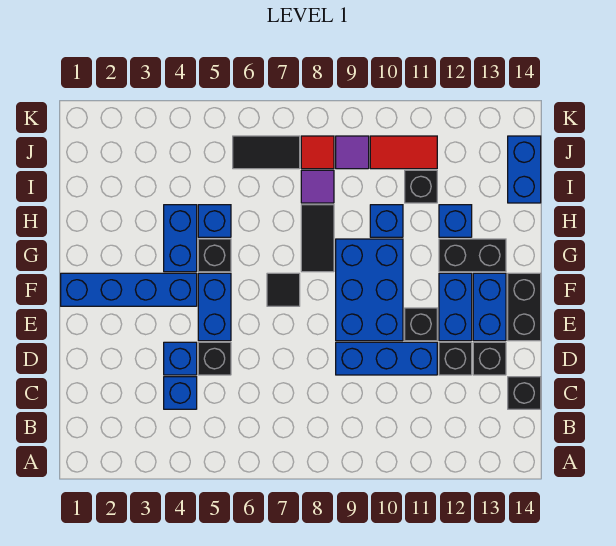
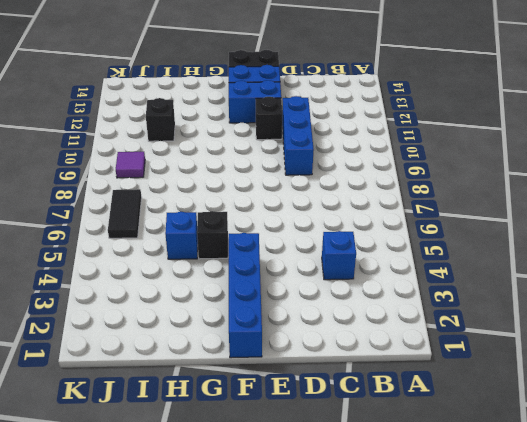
none -> black 1x1 brick [508,377,541,409]
none -> blue 1x1 brick [164,342,197,375]
none -> black 1x1 brick [198,342,231,375]

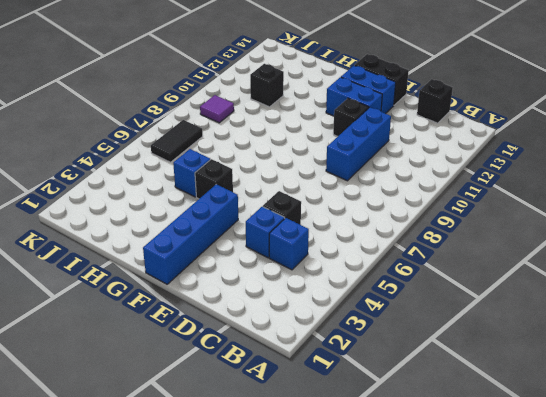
none -> black 1x1 brick [439,342,472,375]
none -> black 1x1 brick [473,342,506,375]
none -> blue 1x2 brick [198,273,231,341]

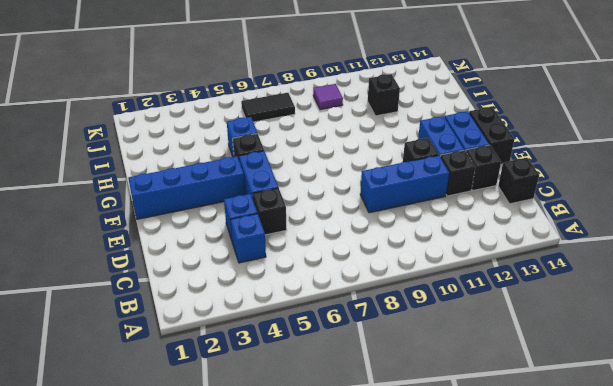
none -> blue 2x3 brick [336,239,403,341]
none -> black 1x1 tile [267,273,300,306]
none -> blue 1x2 brick [164,205,197,272]

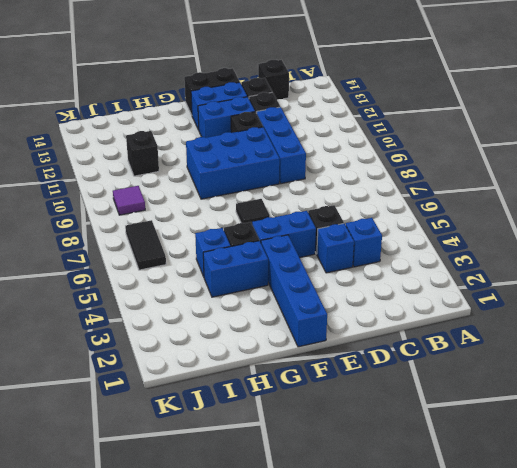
none -> black 1x2 tile [301,205,334,272]
none -> black 1x2 brick [439,239,506,272]
none -> blue 1x1 brick [370,205,403,237]

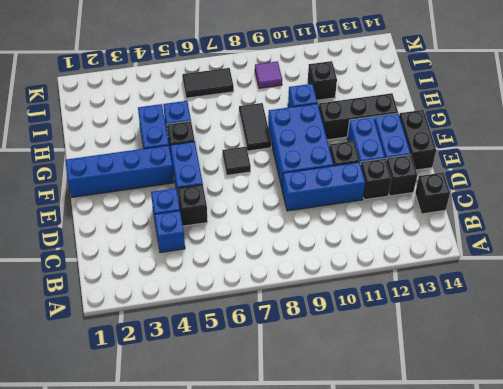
black 1x3 brick [319,93,398,140] -> black 1x2 brick [439,239,506,272]
none -> blue 1x1 brick [439,205,472,237]
none -> purple 1x1 tile [301,170,334,203]
none -> blue 1x2 brick [508,136,541,203]

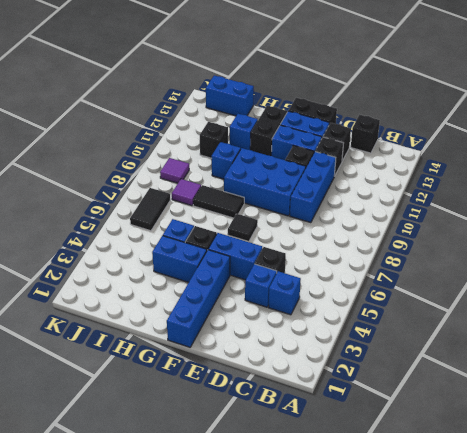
none -> red 1x1 tile [301,136,334,169]
none -> red 1x2 tile [370,136,437,169]

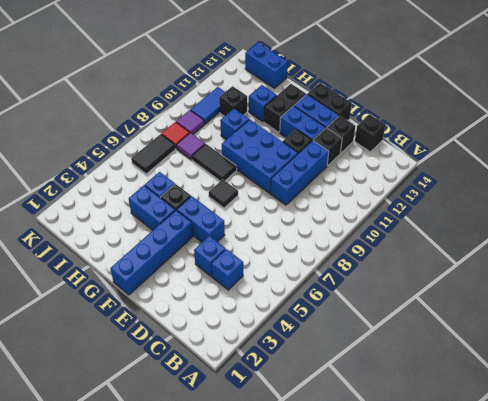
blue 1x2 tile [191,87,225,124] -> red 1x2 tile [370,136,437,169]
none -> black 1x1 brick [198,342,231,375]

